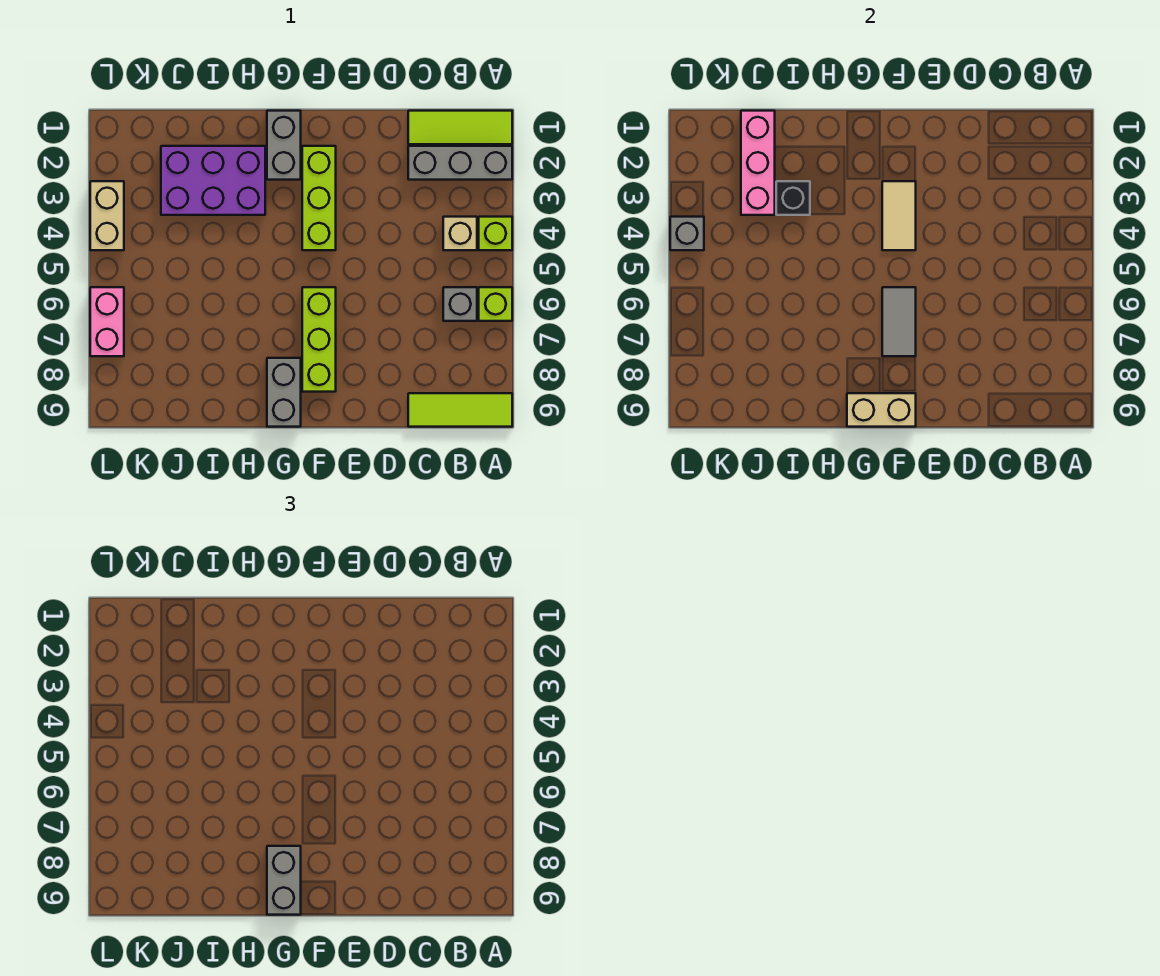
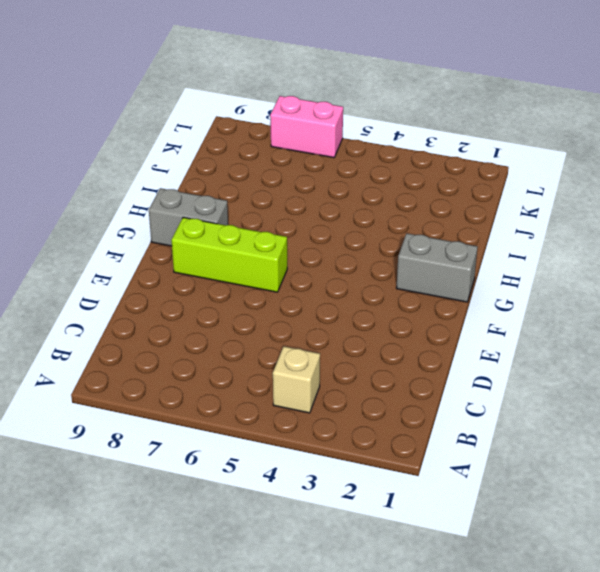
none -> lime 1x3 tile [408,111,512,144]
none -> grey 1x3 brick [408,146,512,180]
none -> lime 1x1 brick [479,217,512,250]

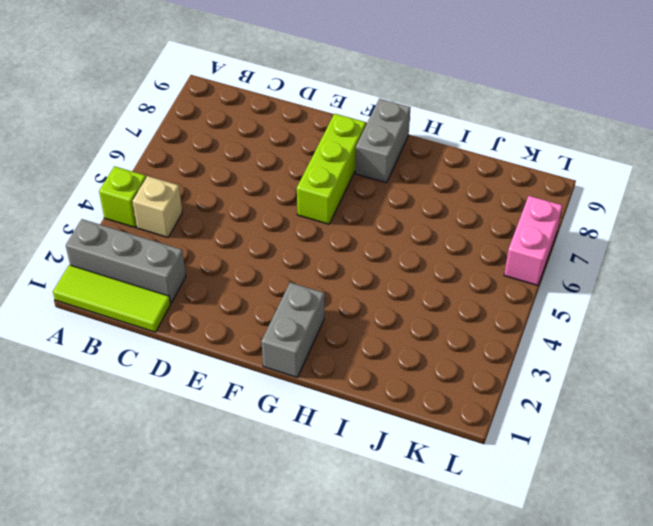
none -> lime 1x1 brick [479,287,512,321]
none -> lime 1x3 tile [408,393,512,427]
none -> grey 1x1 brick [443,287,477,321]

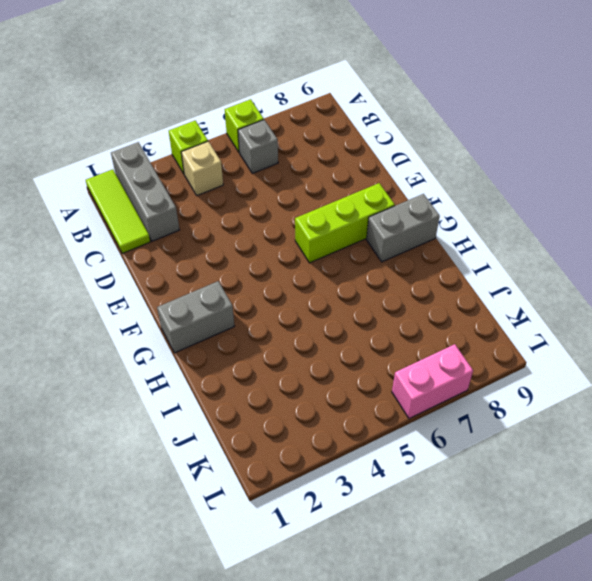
none -> lime 1x3 tile [408,393,512,427]
none -> lime 1x3 brick [302,146,336,250]
none -> purple 2x3 brick [161,146,265,215]

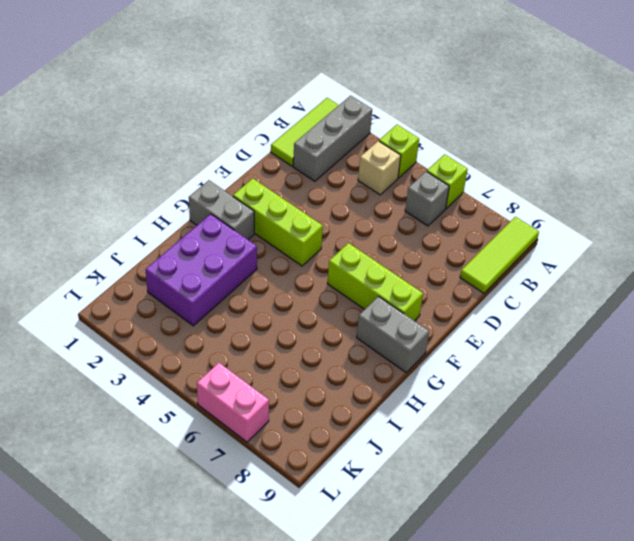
none -> tan 1x2 brick [90,181,124,250]
none -> tan 1x2 tile [882,181,916,250]
none -> grey 1x2 tile [882,287,916,356]

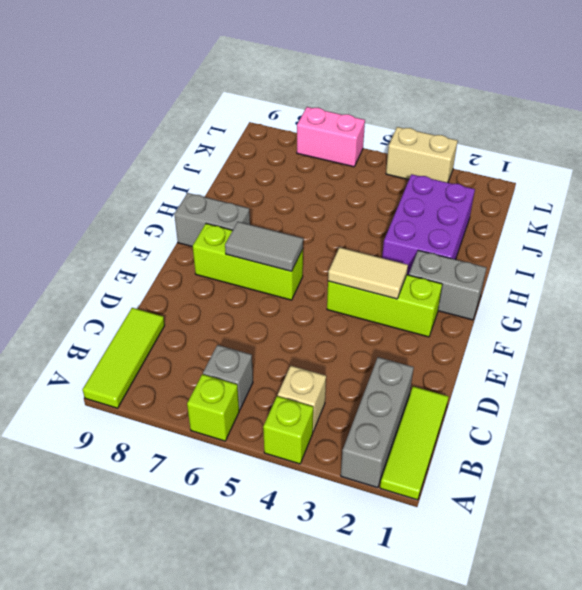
none -> tan 1x2 brick [847,393,916,427]
none -> black 1x1 brick [776,181,810,215]
none -> pink 1x3 brick [741,111,775,215]

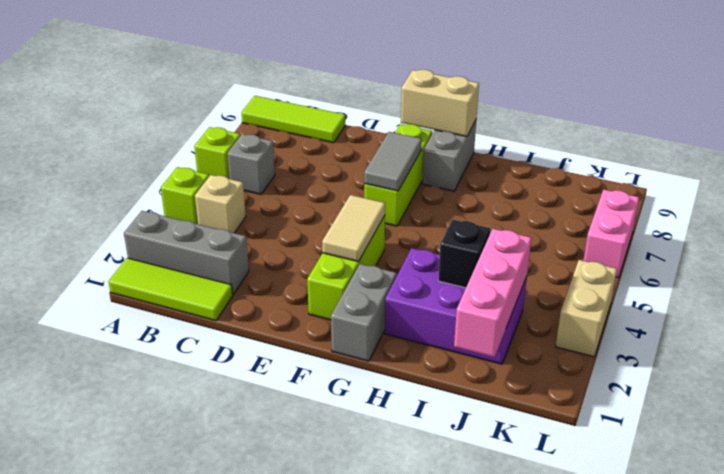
none -> grey 1x1 brick [670,217,704,250]
none -> grey 1x2 brick [267,846,301,915]

